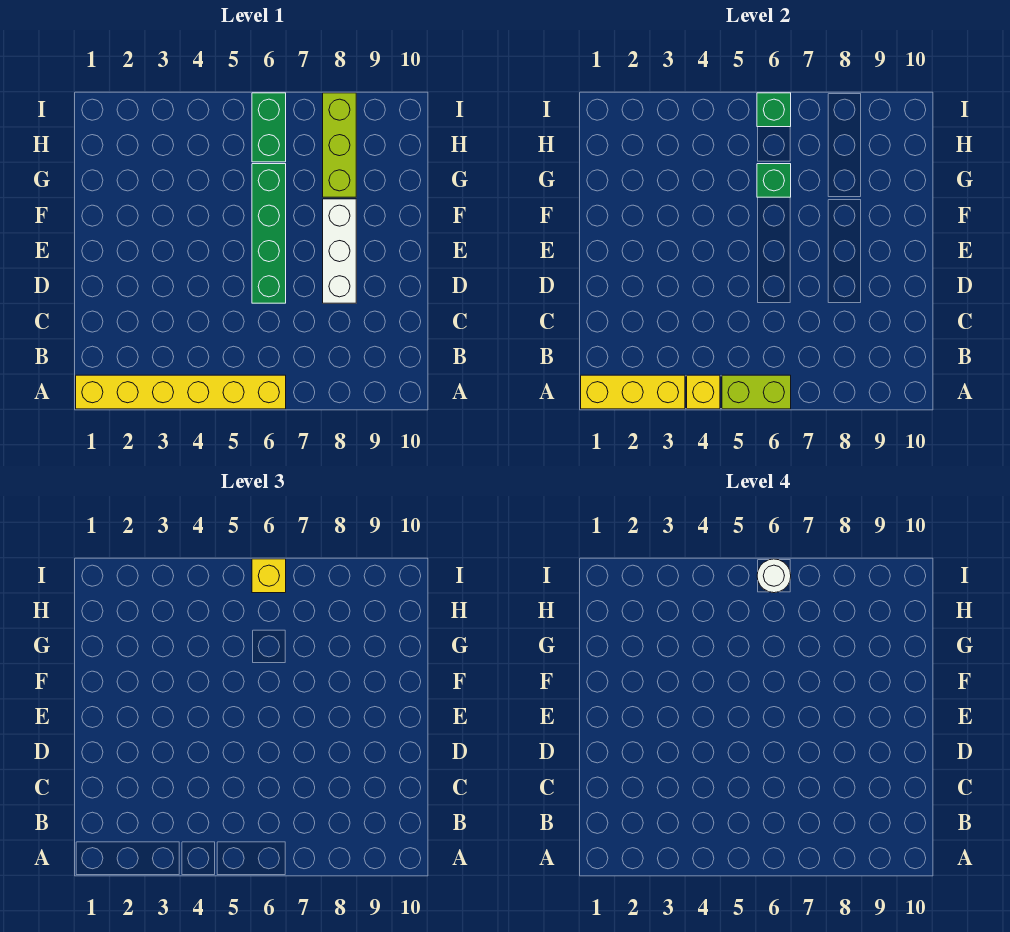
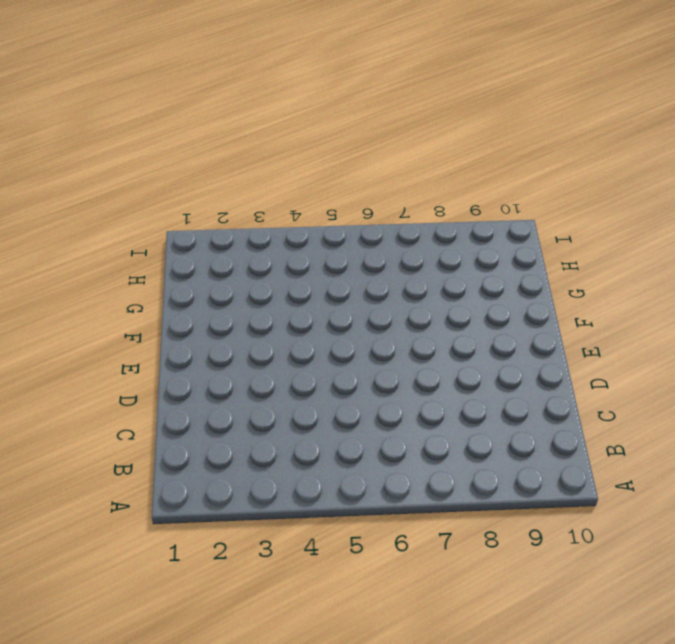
none -> yellow 1x6 brick [76,375,286,409]
none -> green 1x4 brick [252,164,286,303]
none -> white 1x3 brick [323,199,356,303]

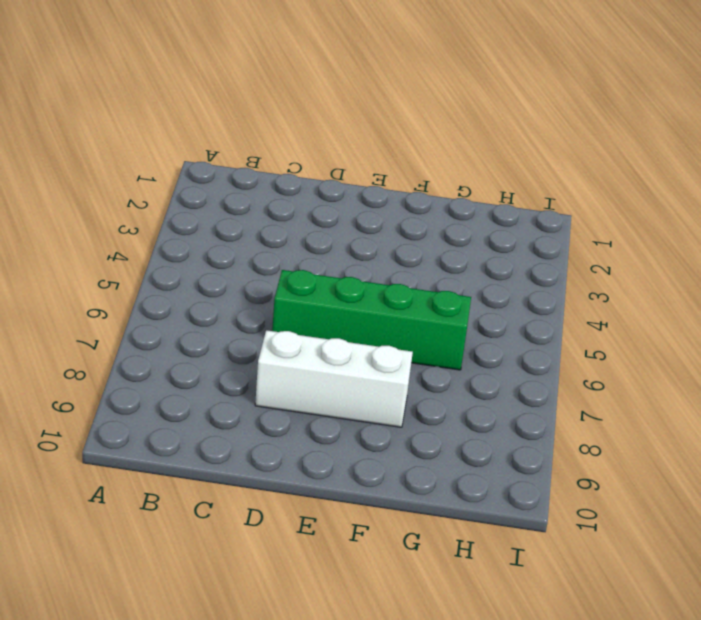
none -> yellow 1x6 brick [76,375,286,409]
none -> lime 1x3 brick [323,93,356,197]
none -> green 1x2 brick [252,93,286,162]

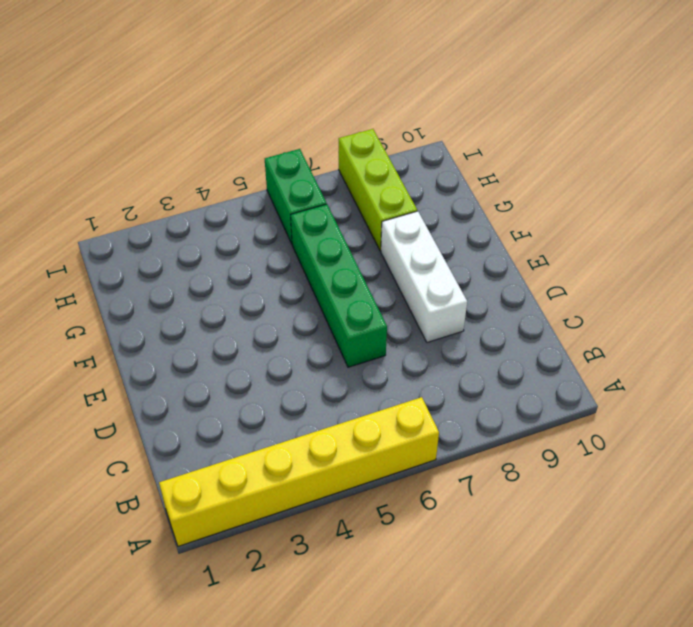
none -> yellow 1x3 brick [581,375,685,409]
none -> yellow 1x1 brick [687,375,720,409]
none -> lime 1x2 brick [722,375,791,409]

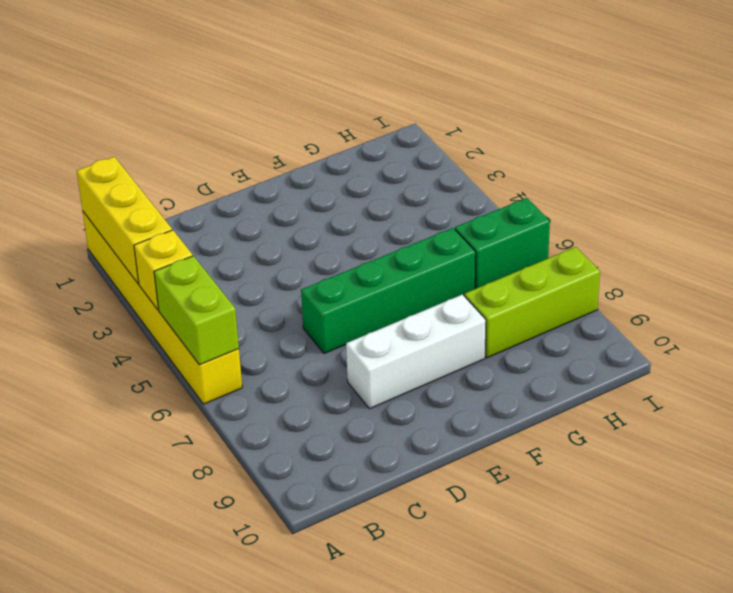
none -> green 1x1 brick [757,164,791,197]
none -> green 1x1 brick [757,93,791,127]
none -> yellow 1x1 brick [252,559,286,593]

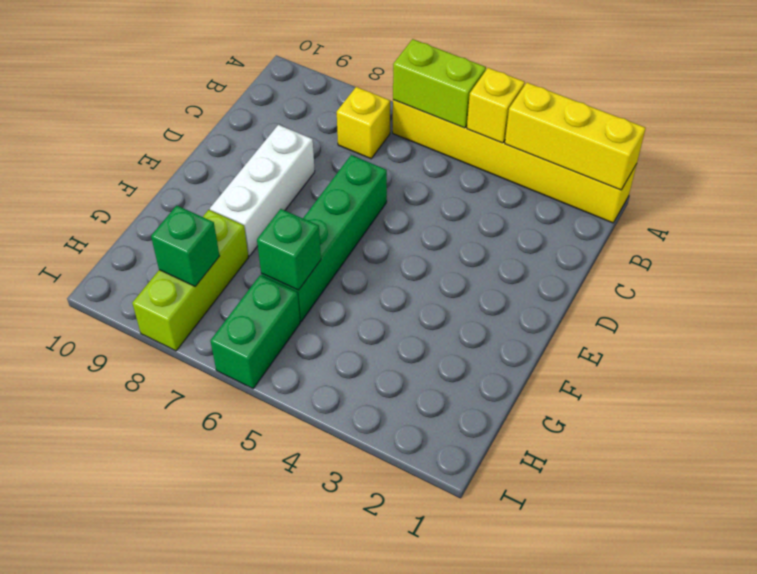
yellow 1x1 brick [337,87,390,159] -> yellow 1x1 brick moved to [252,559,286,593]
green 1x1 brick [151,205,219,286] -> green 1x1 brick moved to [757,93,791,127]
none -> white 1x1 round brick [757,559,791,593]

